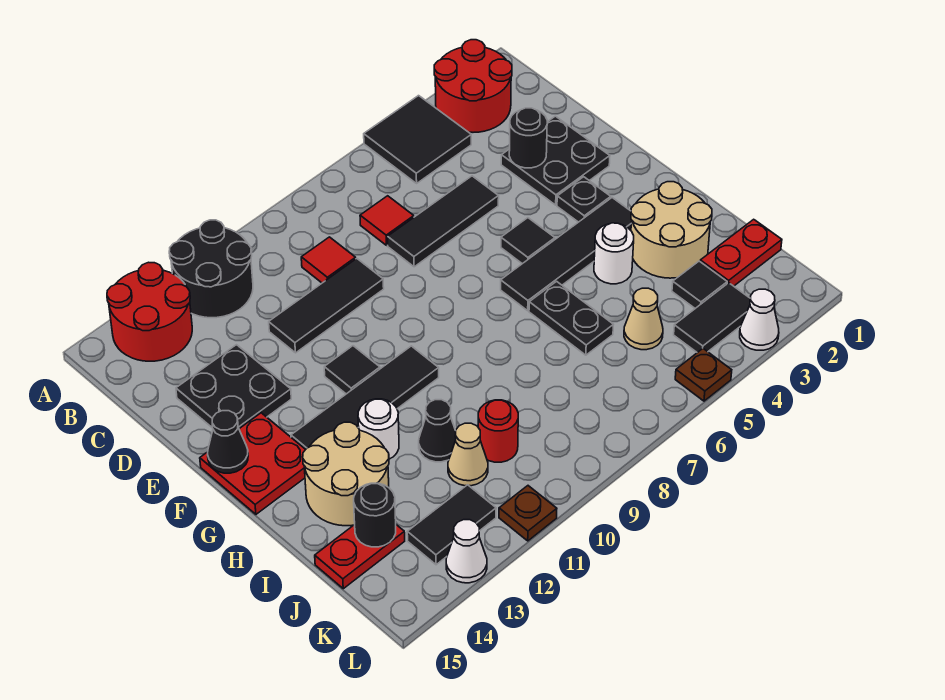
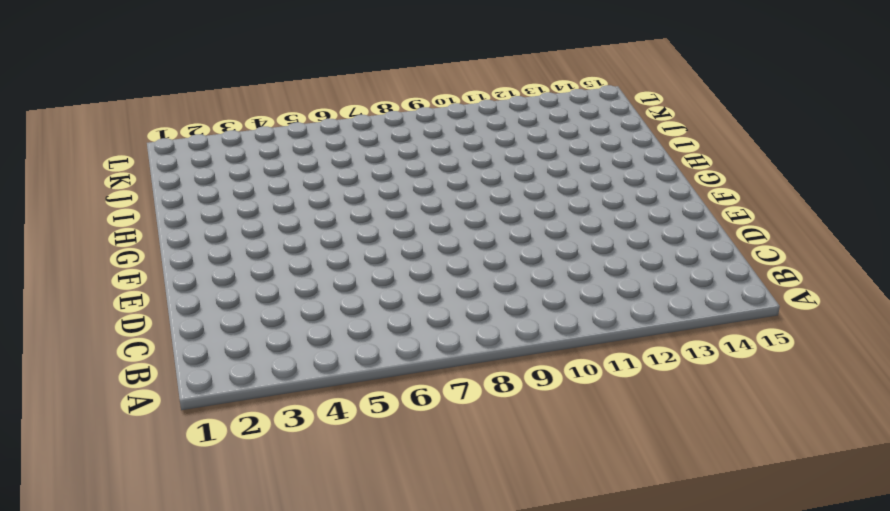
none -> red 2x2 round brick [434,40,512,132]
none -> black 2x2 tile [364,96,471,183]
none -> black 2x2 round brick [169,220,253,318]
none -> red 2x2 round brick [107,262,192,361]

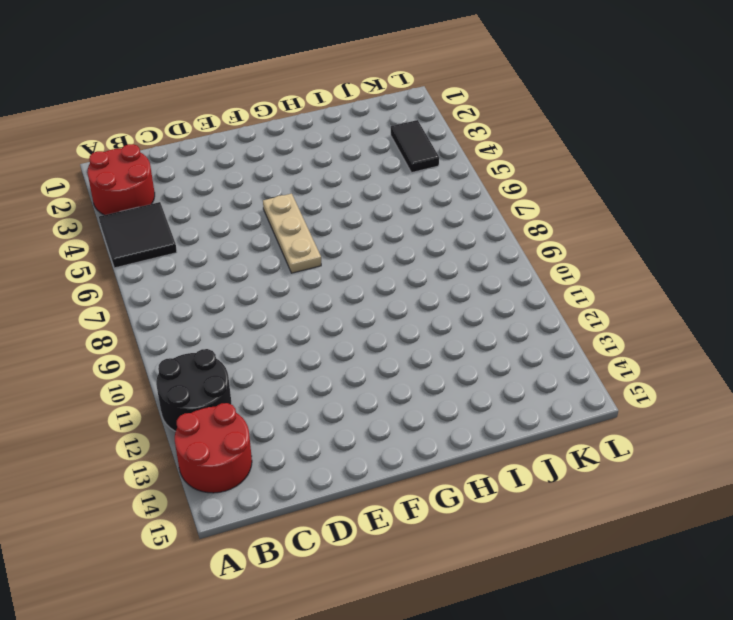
tan 1x3 plate [263,194,321,273] -> black 1x1 tile [501,218,555,264]
none -> red 1x1 tile [360,196,414,245]
none -> red 1x1 tile [301,237,356,283]
none -> black 2x2 plate [501,116,610,205]
none -> black 1x3 tile [388,176,499,267]

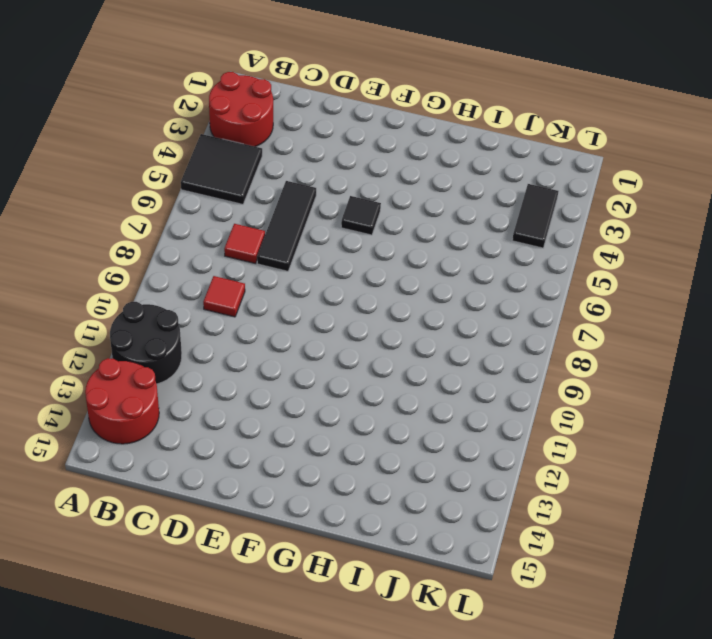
none -> black 2x2 plate [501,116,610,205]
none -> black 1x3 tile [269,259,384,353]
none -> black 2x2 plate [176,345,291,429]
none -> black 1x1 plate [557,177,611,222]

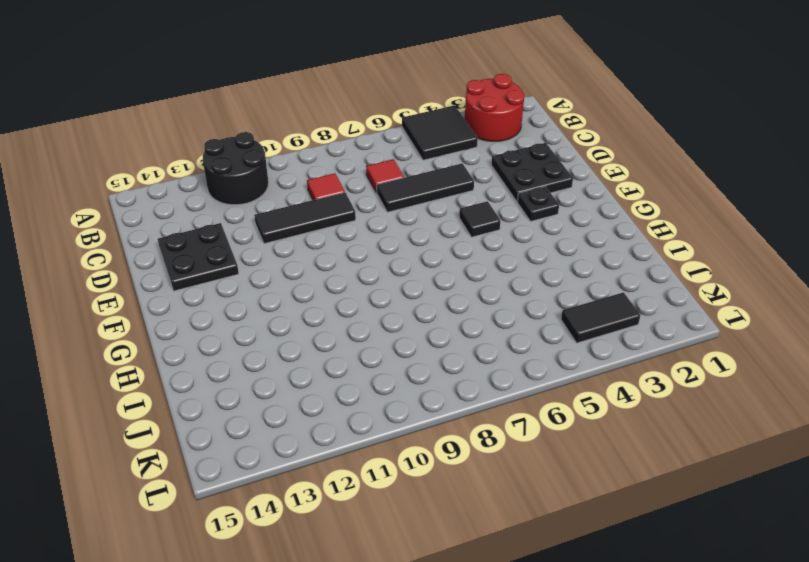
none -> red 2x2 round brick [107,262,192,361]
none -> black 1x1 tile [324,346,380,394]
none -> red 2x2 plate [200,413,306,514]
none -> black 1x4 tile [501,198,632,311]

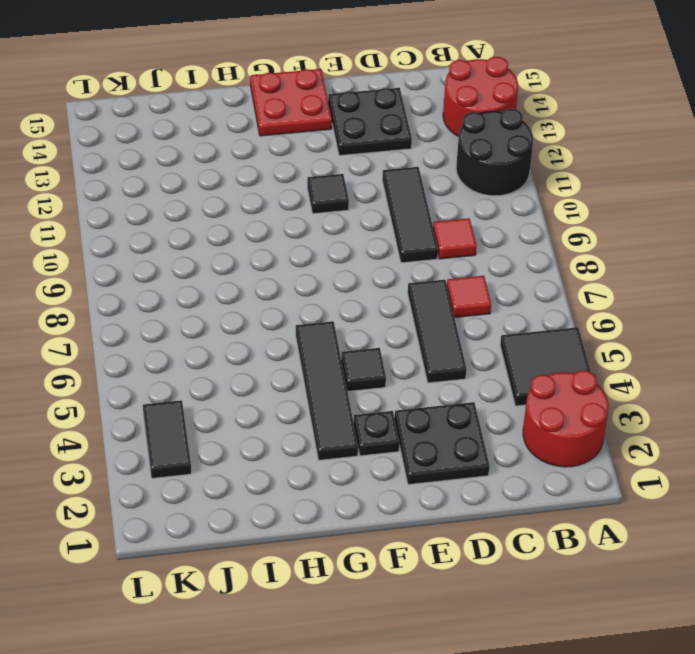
none -> black 1x4 tile [291,346,439,449]
none -> tan 2x2 round brick [631,182,712,278]
none -> white 1x1 round brick [594,223,634,284]
none -> black 1x2 plate [529,281,613,355]

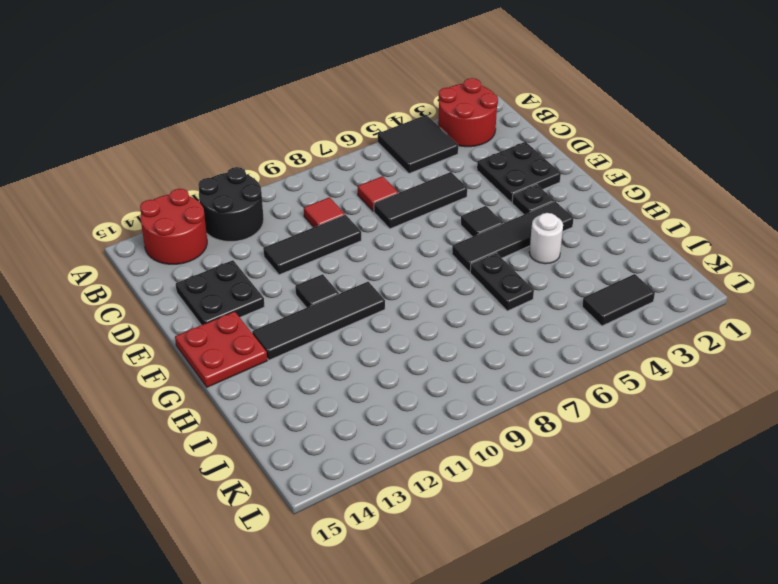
none -> tan 2x2 round brick [631,182,712,278]
none -> white 1x1 round brick [358,399,399,459]
none -> tan 2x2 round brick [303,422,389,526]
none -> black 1x1 cone [419,400,456,462]

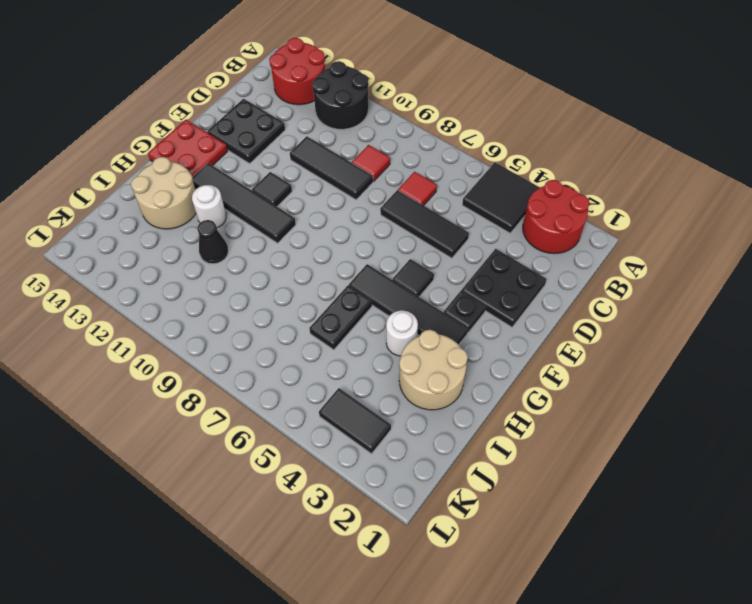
none -> red 1x2 plate [700,219,782,286]
none -> black 1x1 tile [672,261,727,308]
none -> tan 1x1 cone [624,288,663,350]
none -> red 1x1 round brick [478,400,518,462]

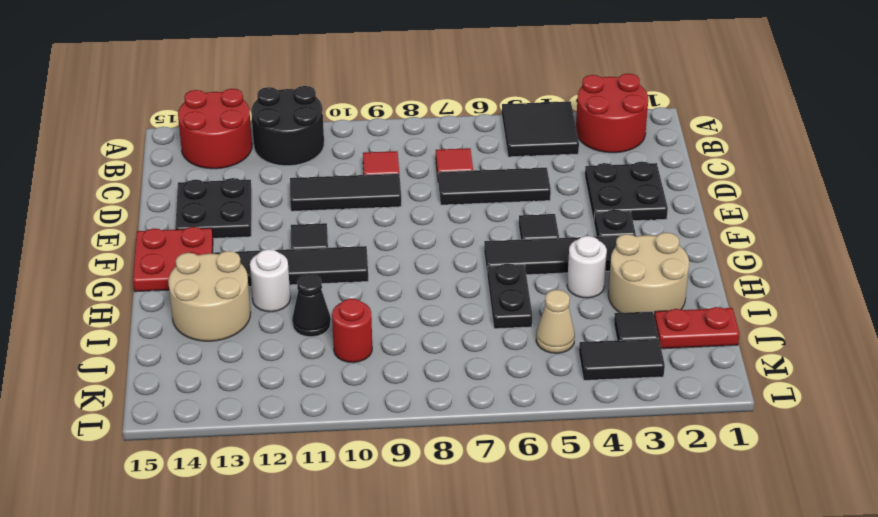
none -> tan 1x1 cone [448,423,488,486]
none -> red 1x2 plate [315,525,405,589]
none -> black 1x2 tile [407,485,496,565]
none -> white 1x1 cone [740,289,779,350]

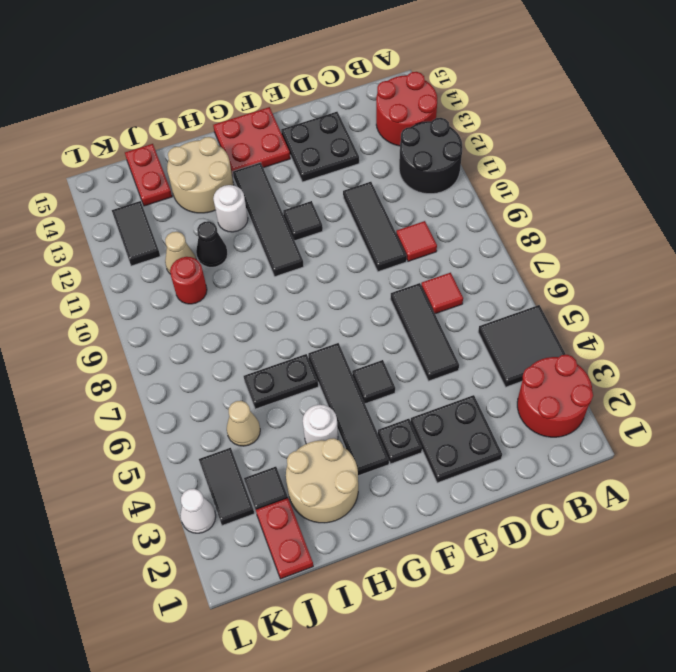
none -> brown 1x1 plate [675,349,732,401]
none -> brown 1x1 plate [499,486,557,541]
none -> white 1x1 cone [446,520,487,583]
none -> black 1x1 round brick [509,108,547,168]

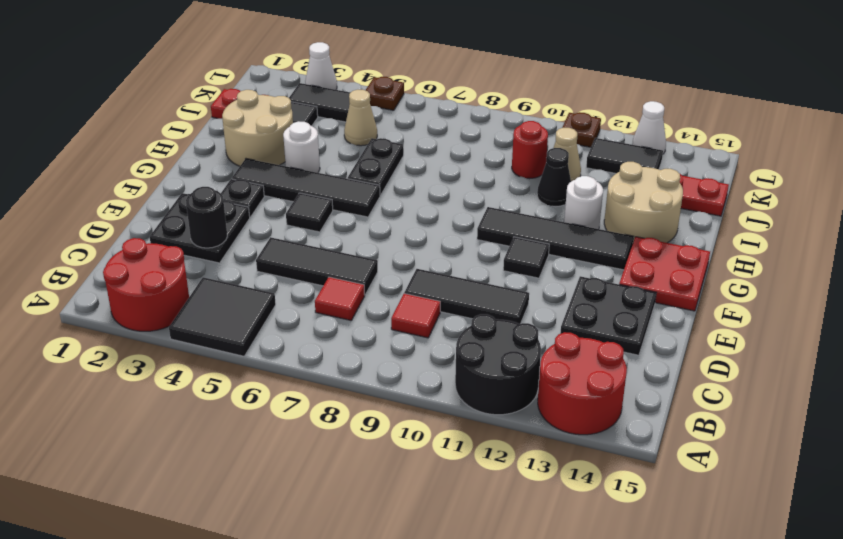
none -> black 1x1 cone [208,411,248,473]
none -> black 1x1 round brick [354,483,396,547]

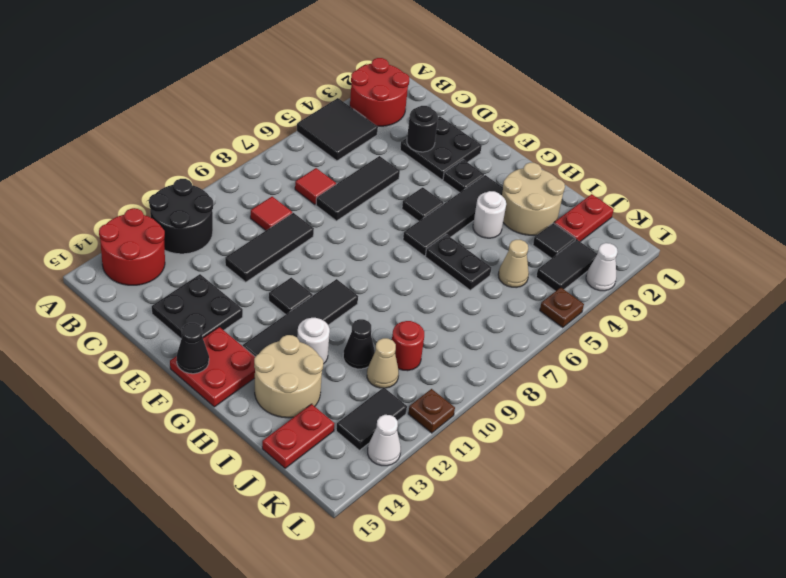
none -> black 1x1 round brick [354,483,396,547]

